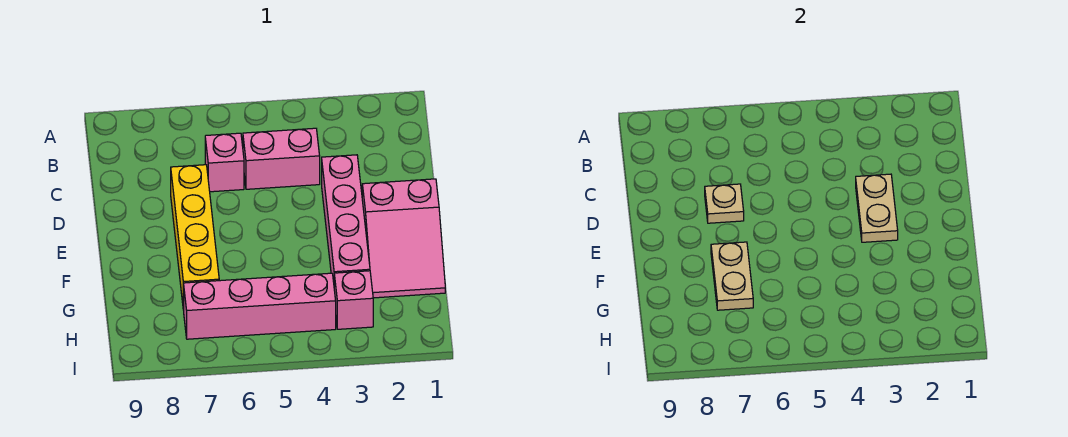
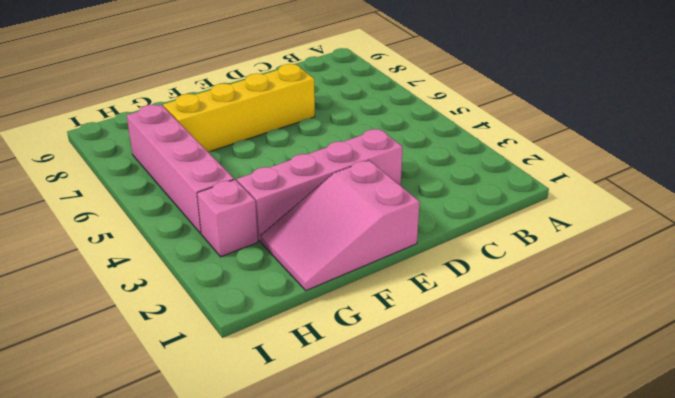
none -> pink 1x2 brick [243,128,320,189]
none -> pink 1x1 brick [205,133,244,192]

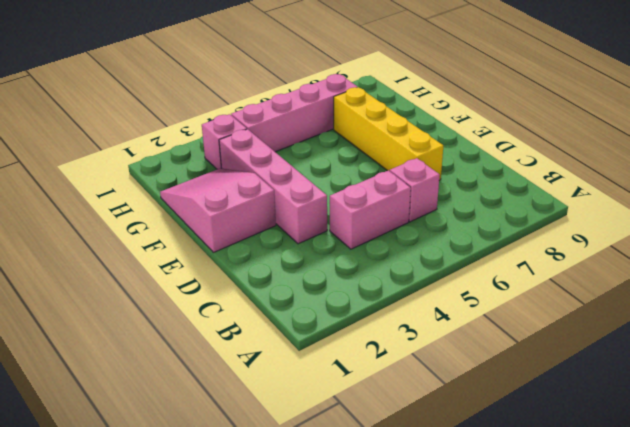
none -> tan 1x2 plate [856,174,898,242]
none -> tan 1x1 plate [705,184,744,223]

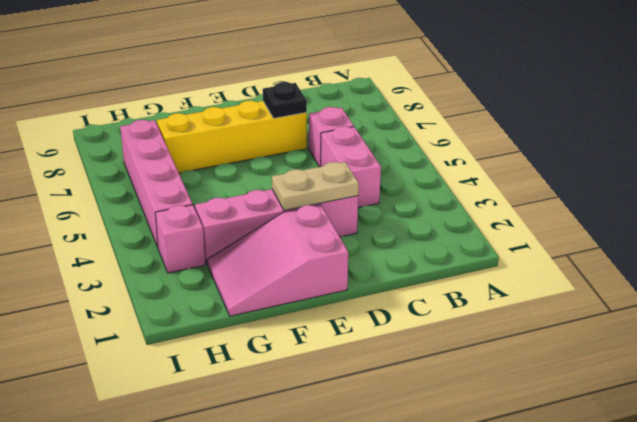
black 1x1 plate [263,82,307,118] -> tan 1x1 plate [705,184,744,223]
none -> tan 1x2 plate [711,242,753,310]

